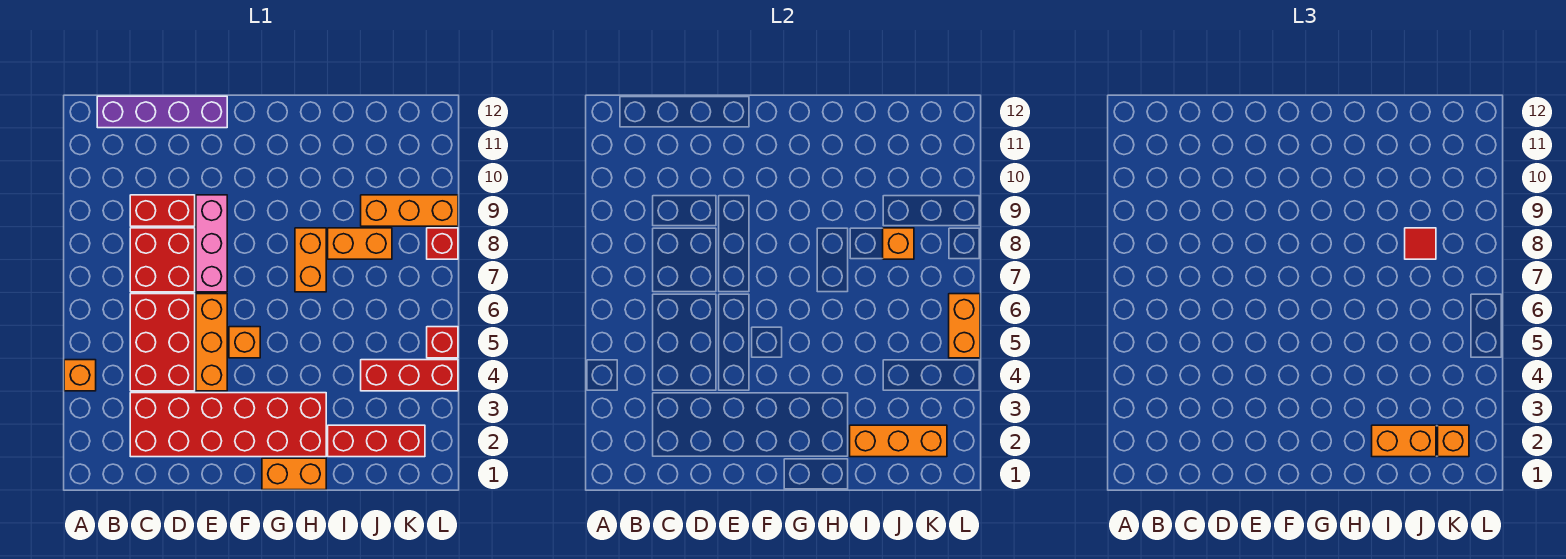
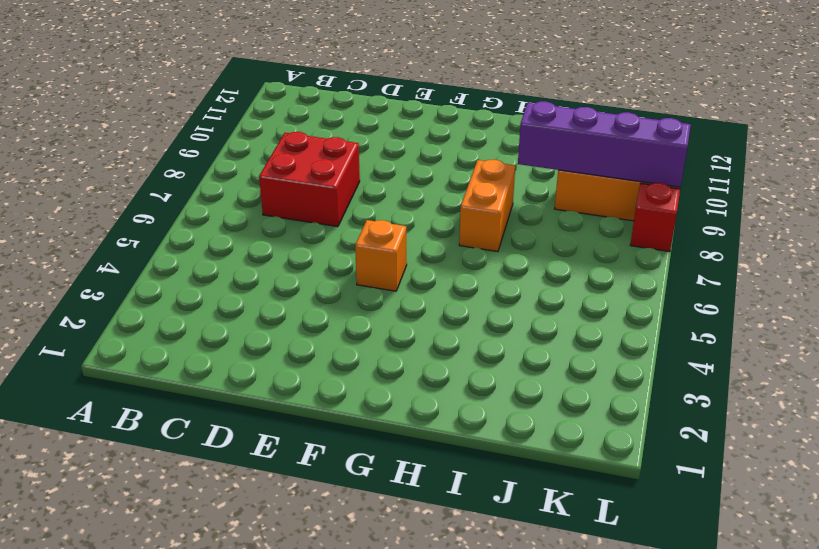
purple 1x4 brick [518,101,691,187] -> purple 1x4 brick moved to [97,96,227,128]
none -> orange 1x1 brick [64,360,96,391]
none -> red 2x6 brick [130,393,326,457]
none -> red 2x3 brick [130,294,195,391]

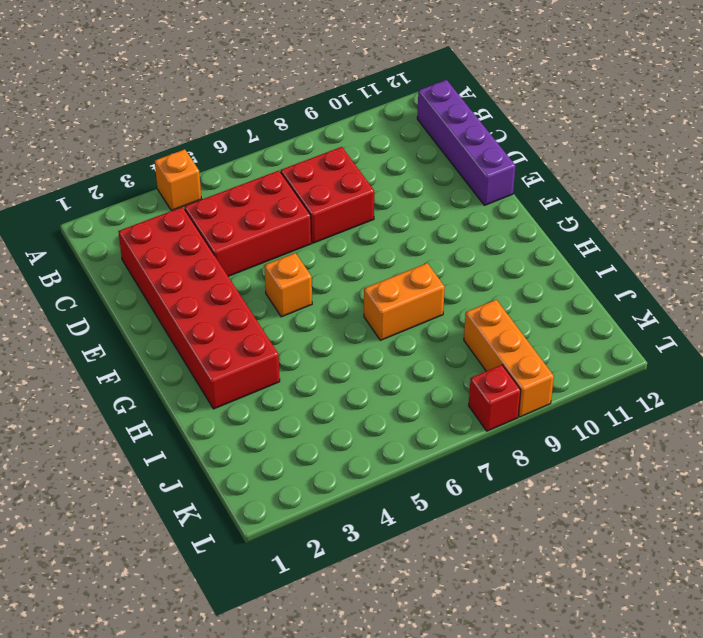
none -> red 1x2 brick [130,195,195,226]
none -> orange 1x3 brick [196,294,227,391]
none -> pink 1x3 brick [196,195,227,292]

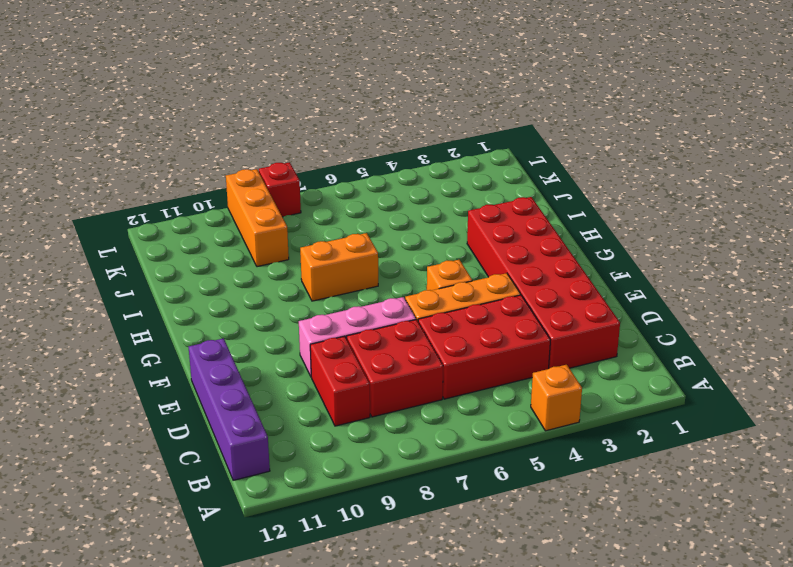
none -> orange 1x2 brick [262,458,326,490]
none -> red 1x3 brick [328,425,425,457]
none -> orange 1x2 brick [328,228,392,259]

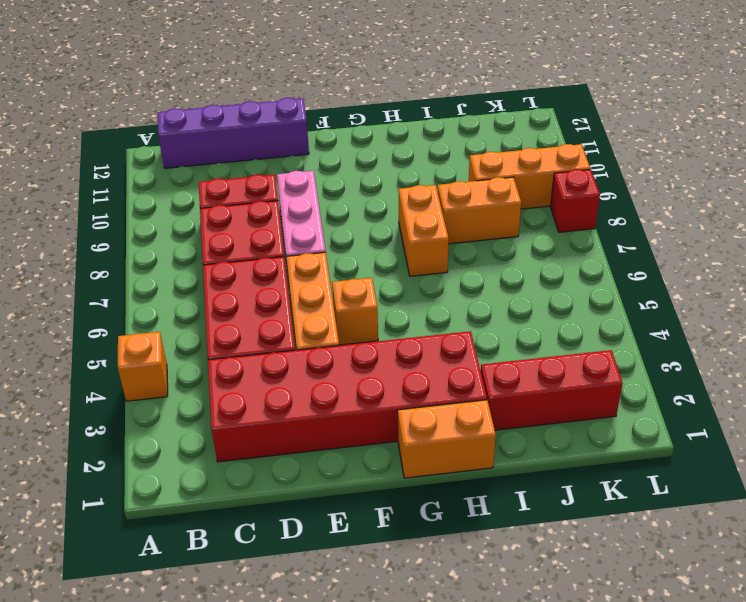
none -> red 1x3 brick [361,360,458,391]
none -> red 1x1 brick [427,327,458,358]
none -> orange 1x3 brick [850,425,947,457]

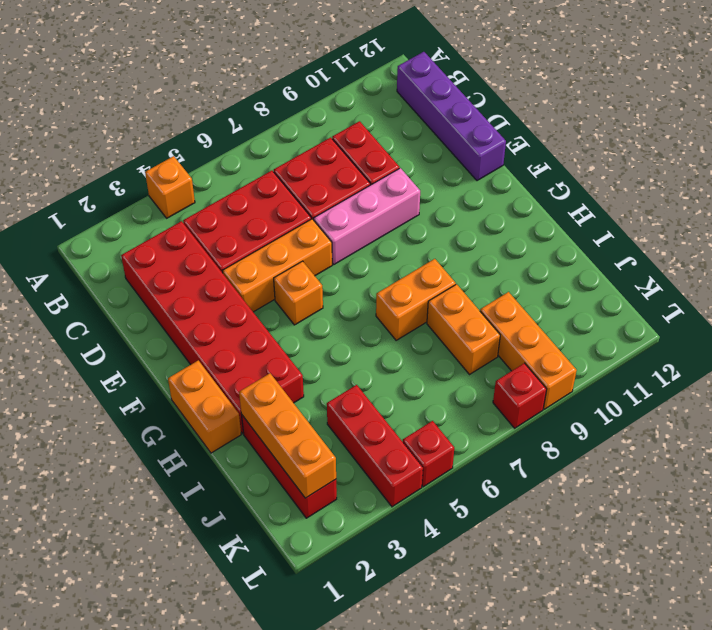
none -> orange 1x1 brick [883,228,914,259]
none -> orange 1x2 brick [949,294,980,358]
none -> orange 1x2 brick [1372,425,1436,457]

